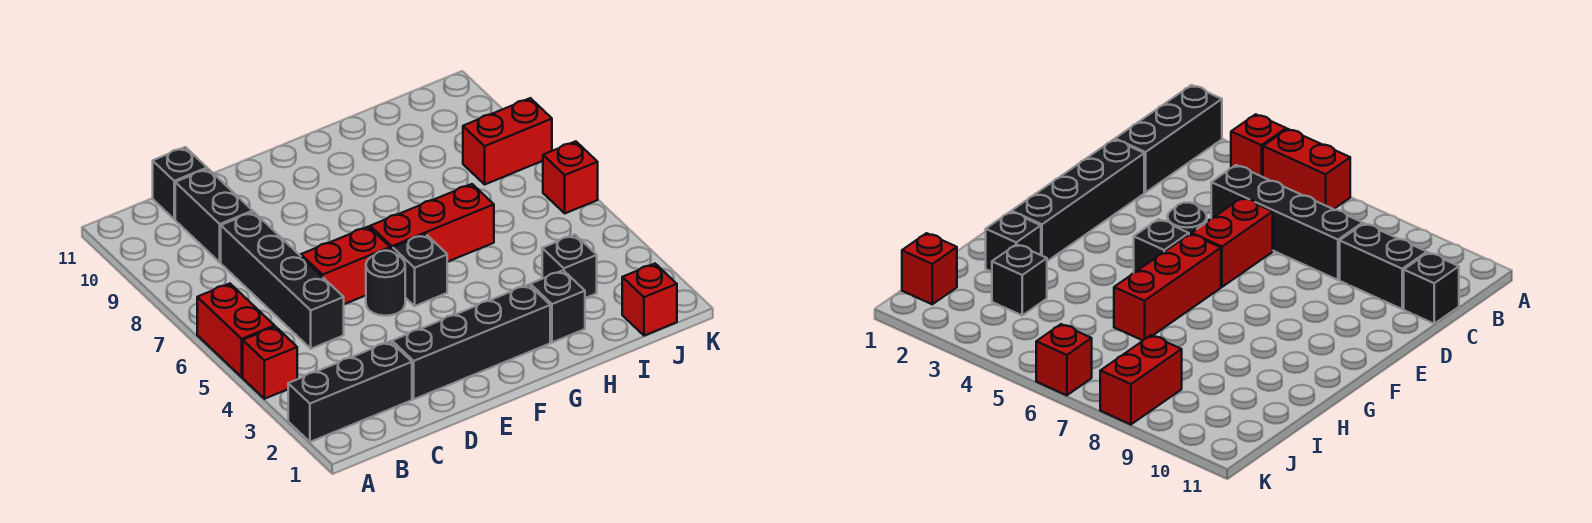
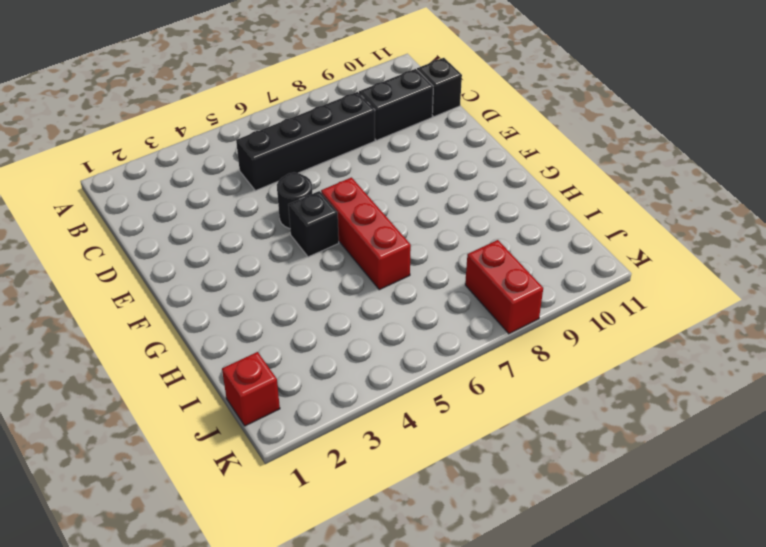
none -> black 1x3 brick [288,341,412,442]
none -> red 1x1 brick [243,327,297,399]
none -> red 1x2 brick [197,284,275,377]

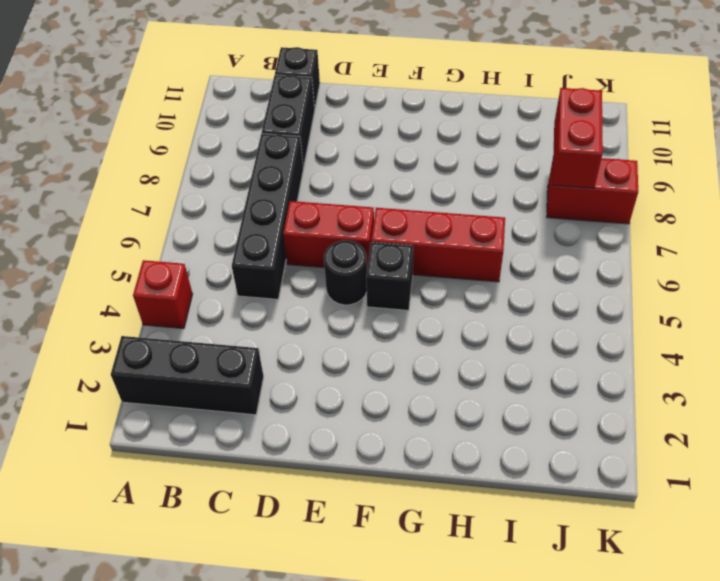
red 1x2 brick [553,88,603,188] -> red 1x2 brick moved to [197,284,275,377]
none -> black 1x4 brick [392,284,550,399]
none -> black 1x1 brick [530,270,585,342]
none -> black 1x1 brick [542,235,597,298]

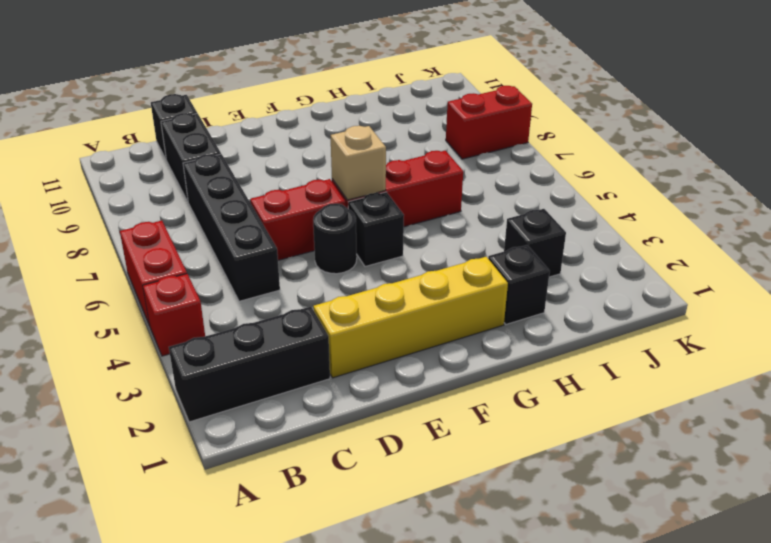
yellow 1x4 brick [313,257,508,378] -> black 1x4 brick [392,284,550,399]
tan 1x1 brick [330,126,386,200] -> none
none -> red 1x1 brick [622,264,677,336]
none -> red 1x1 brick [543,141,598,213]

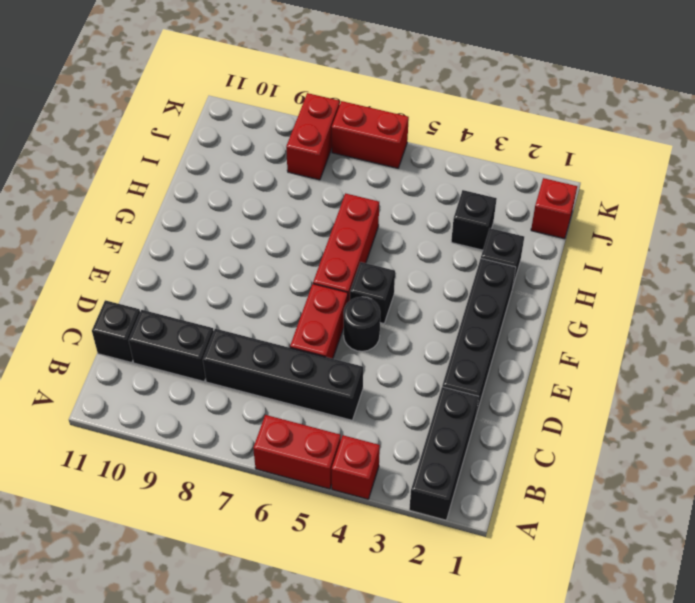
red 1x2 brick [332,101,409,168] -> red 1x1 brick [543,141,598,213]

